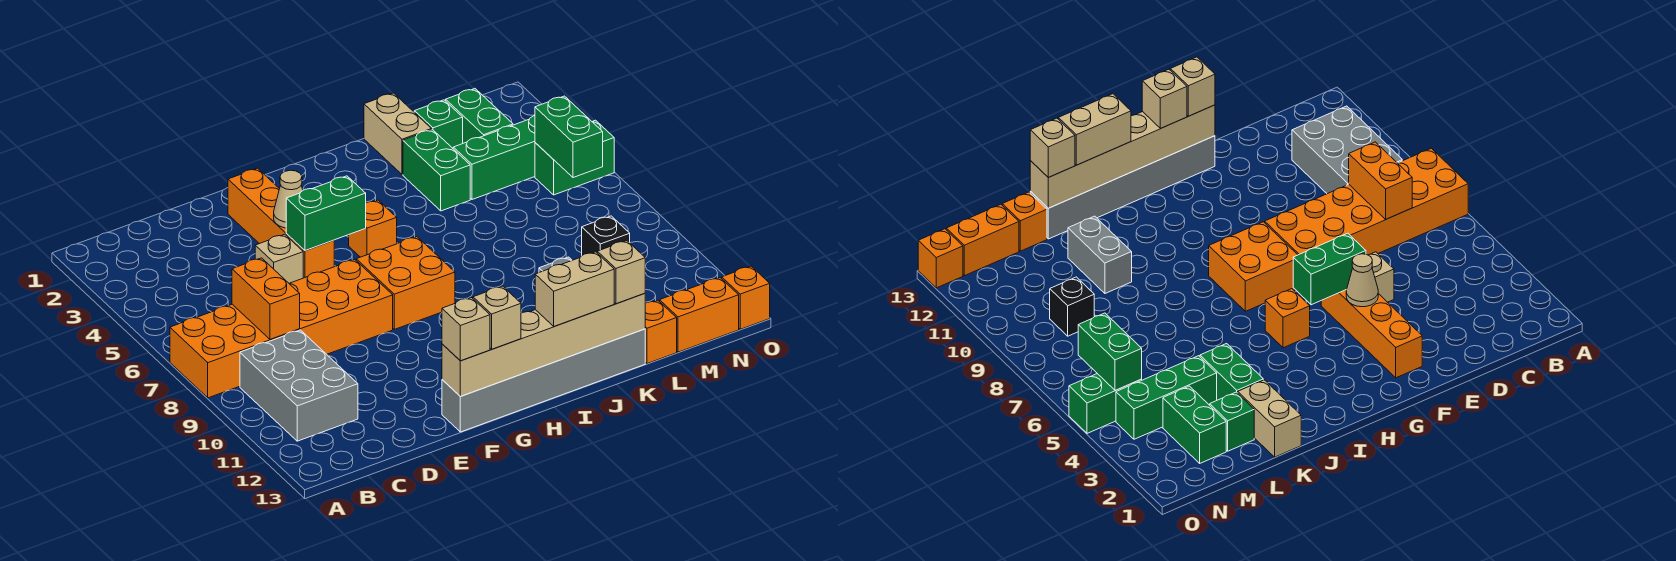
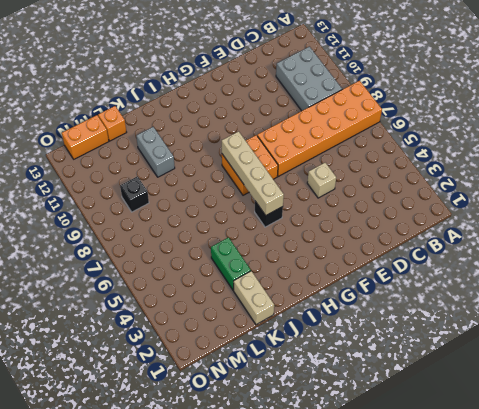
black 1x1 brick [255,201,283,227] -> orange 1x1 brick [349,200,397,257]
tan 1x4 brick [222,131,284,215] -> none
none -> orange 1x4 brick [228,168,334,278]
none -> grey 1x6 brick [442,329,645,432]
none -> green 1x1 brick [414,100,463,148]

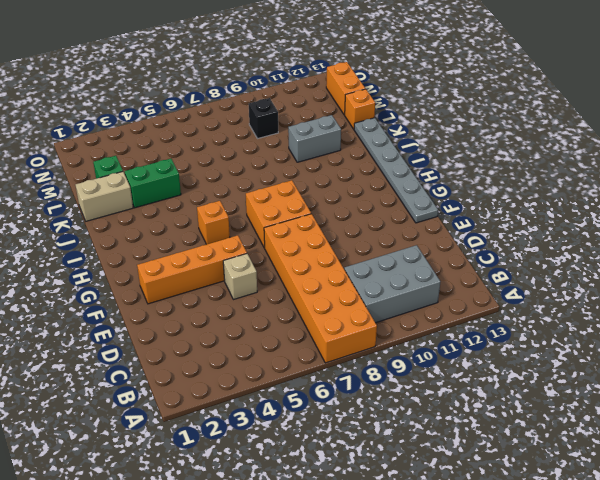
grey 1x6 plate [354,118,438,223] -> grey 1x6 brick [442,329,645,432]
none -> green 1x3 brick [453,116,535,199]
none -> green 1x2 brick [446,89,513,143]
none -> green 1x2 brick [535,120,614,195]

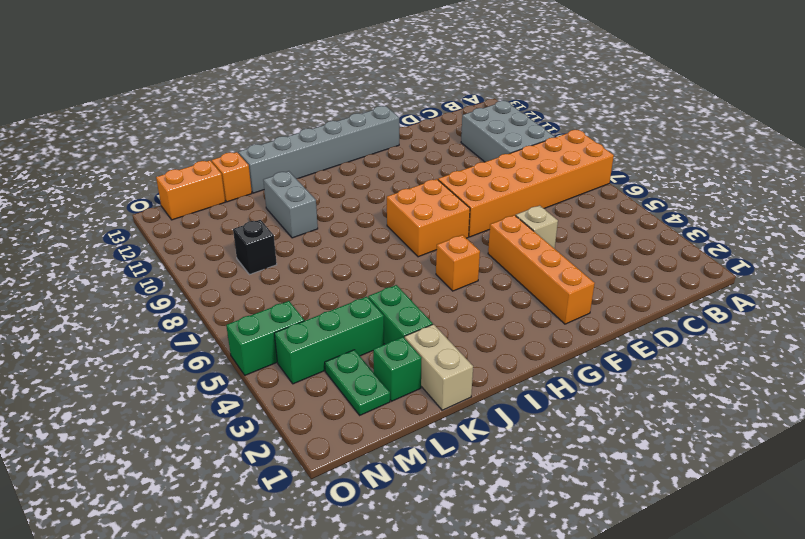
green 1x2 plate [325,350,390,415] -> green 1x2 brick [446,89,513,143]
none -> orange 1x1 brick [722,266,770,329]
none -> orange 1x2 brick [232,258,300,340]
none -> tan 1x1 cone [274,170,303,228]

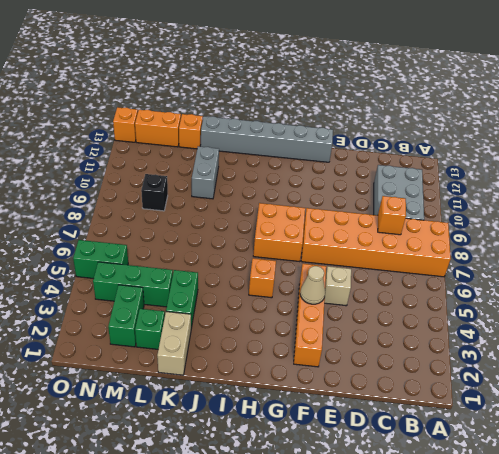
orange 1x1 brick [378,196,406,235] -> orange 1x2 brick [232,258,300,340]
none -> green 1x2 brick [286,176,366,250]
none -> tan 1x6 brick [442,293,645,397]
none -> green 1x2 brick [535,96,603,178]

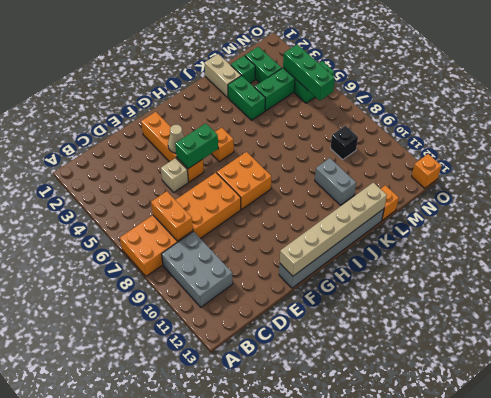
green 1x3 brick [283,45,335,100] -> green 1x2 brick [535,96,603,178]
none -> orange 1x2 brick [660,278,739,352]
none -> tan 1x1 brick [442,298,490,361]
none -> tan 1x1 brick [473,286,521,349]

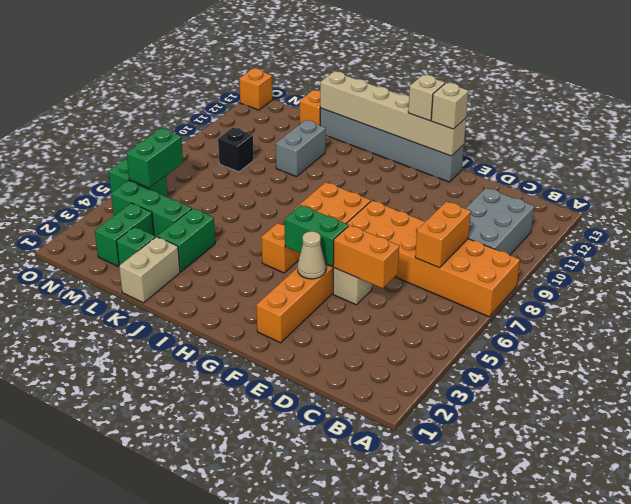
orange 1x2 brick [333,225,399,288] -> orange 1x2 brick moved to [660,278,739,352]
none -> tan 1x2 brick [535,252,614,326]
none -> tan 1x1 brick [597,241,645,304]

